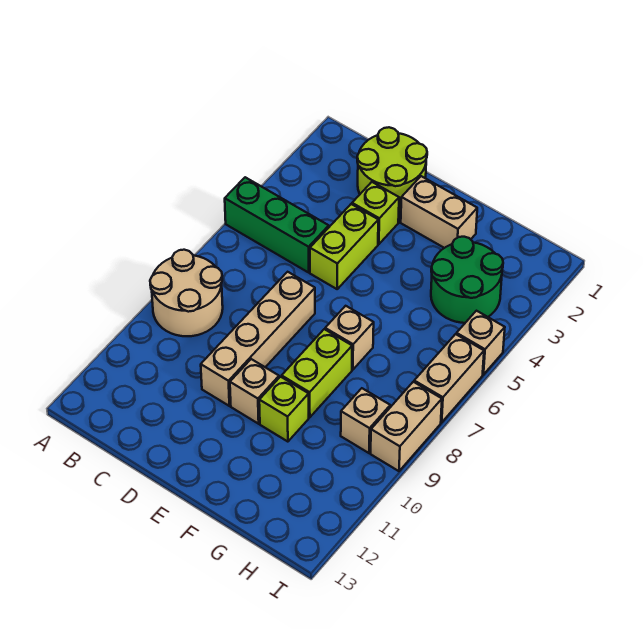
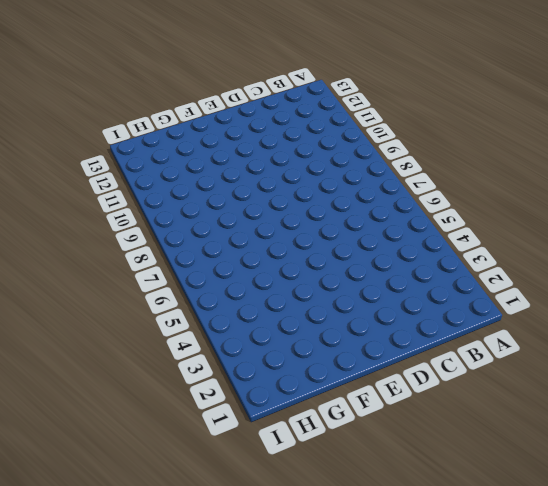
none -> green 1x3 brick [225,177,329,272]
none -> tan 2x2 round brick [150,250,223,336]
none -> lime 2x2 round brick [357,127,427,211]

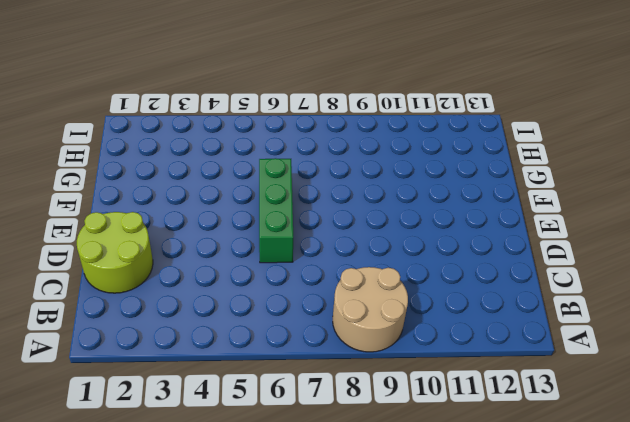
green 1x3 brick [259,158,293,263] -> green 1x3 brick moved to [225,177,329,272]
none -> lime 1x1 brick [352,182,399,244]
none -> lime 1x2 brick [310,204,378,289]
none -> tan 1x4 brick [201,272,315,406]

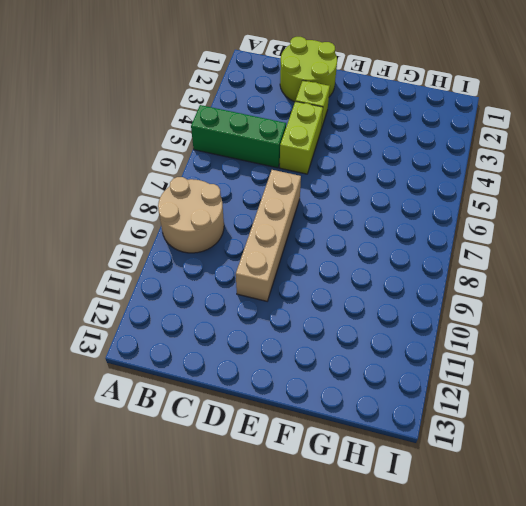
none -> tan 1x2 brick [401,176,477,248]
none -> tan 1x1 brick [230,359,279,424]
none -> tan 1x1 brick [325,306,374,370]

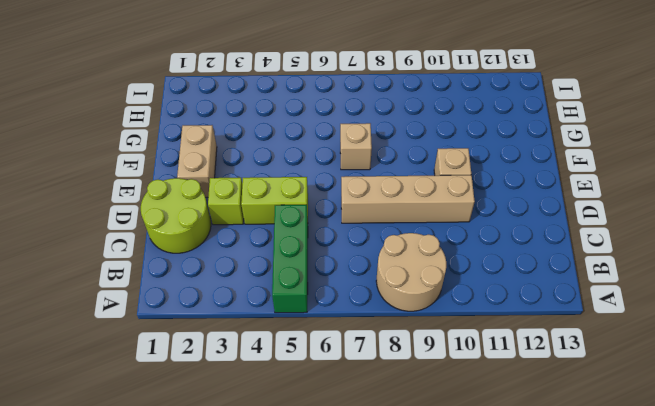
none -> lime 1x2 brick [282,329,352,417]
none -> lime 1x1 brick [259,377,309,442]
none -> green 2x2 round brick [431,237,503,323]

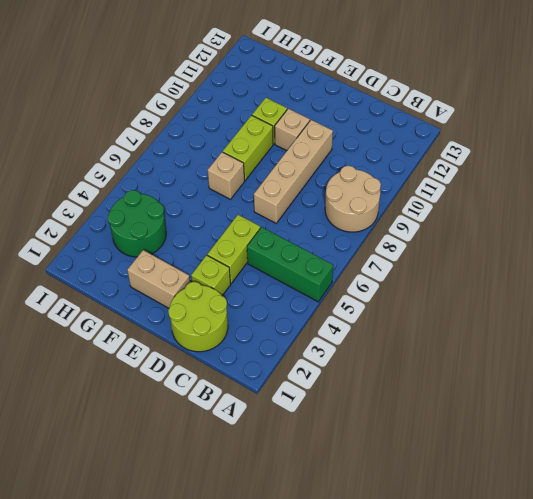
none -> tan 1x1 brick [341,388,390,453]
none -> tan 1x1 brick [457,311,505,375]
none -> tan 1x2 brick [414,334,484,422]

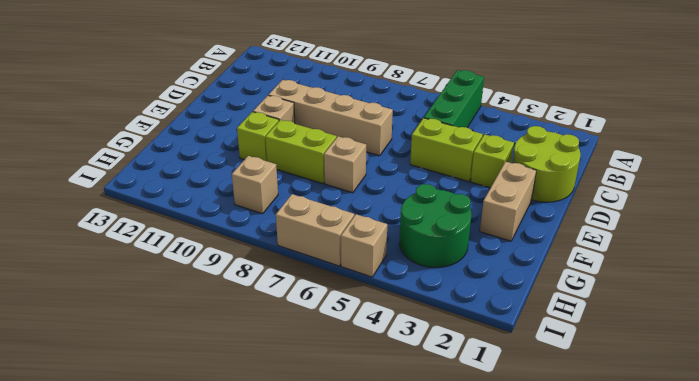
none -> tan 2x2 round brick [150,250,223,336]
none -> tan 1x2 brick [371,382,442,471]

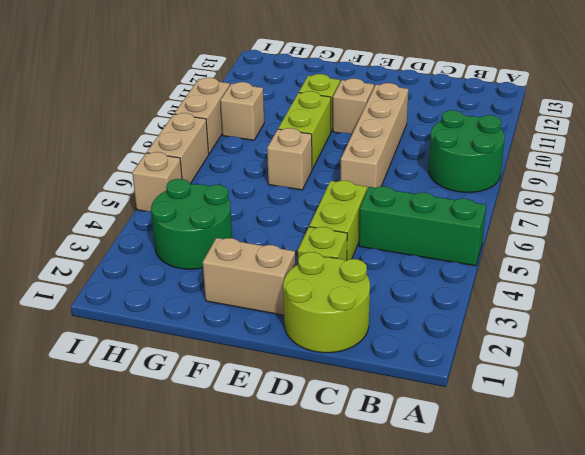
green 2x2 round brick [429,110,505,193] -> tan 2x2 round brick [150,250,223,336]

